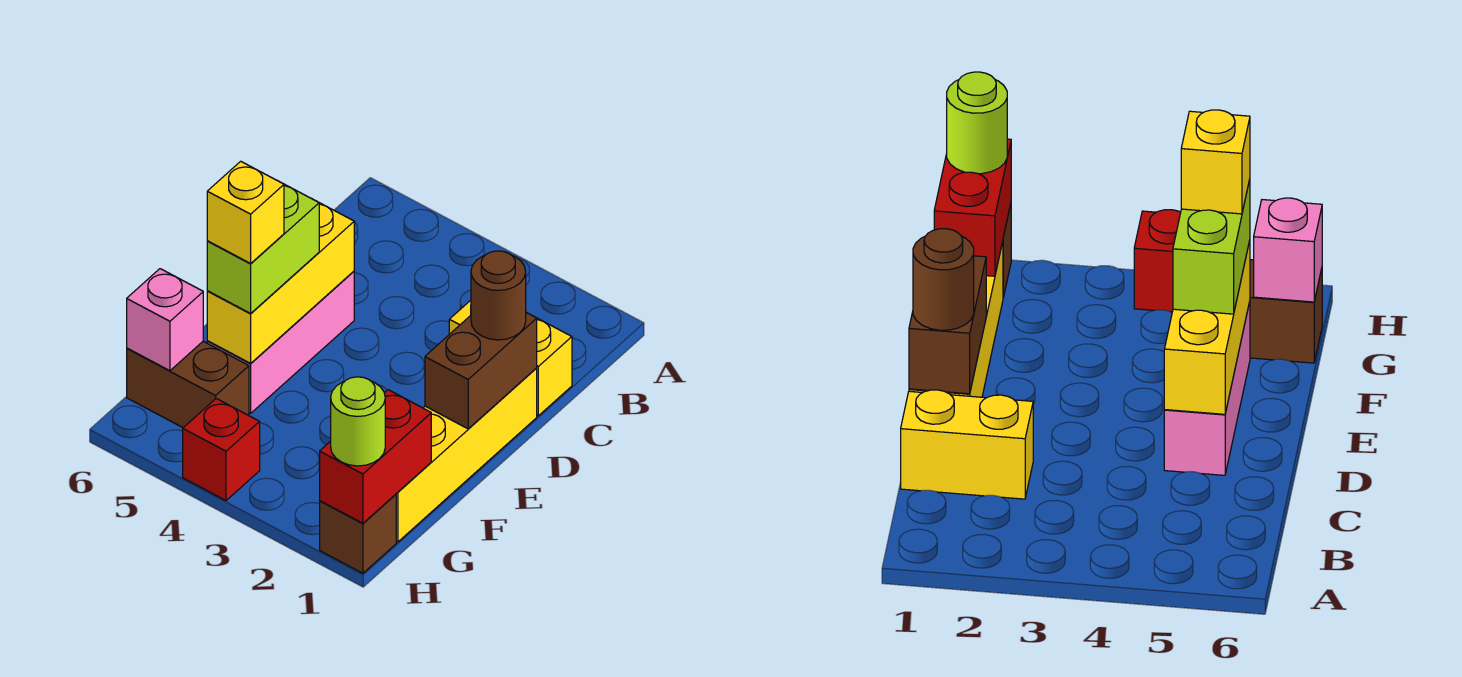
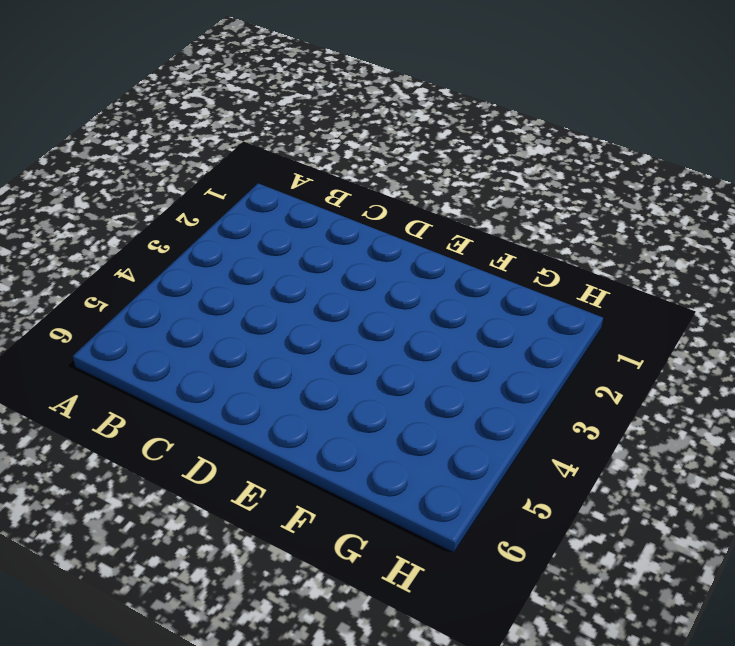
none -> yellow 1x2 brick [449,300,572,416]
none -> yellow 1x4 brick [396,368,537,542]
none -> pink 1x3 brick [207,271,354,413]

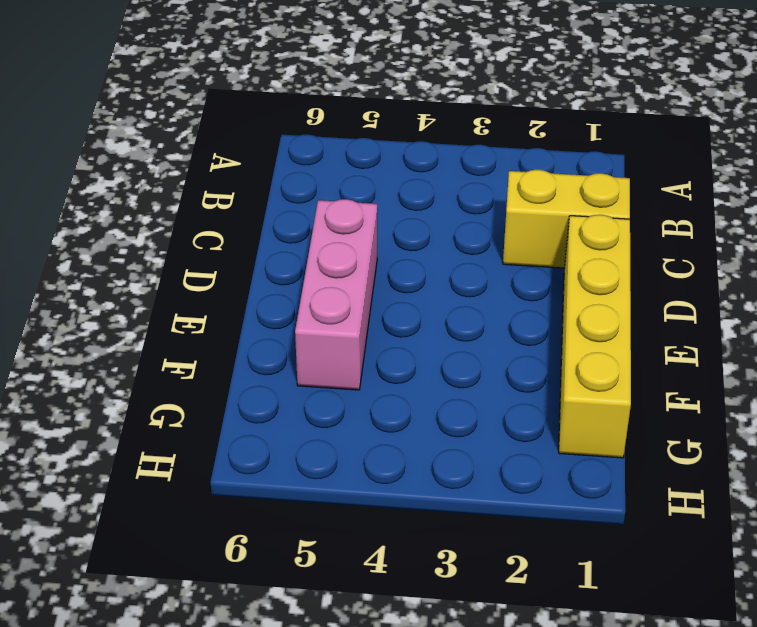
none -> brown 1x2 brick [127,341,249,428]
none -> brown 1x1 brick [320,494,396,573]
none -> red 1x1 brick [183,399,260,501]

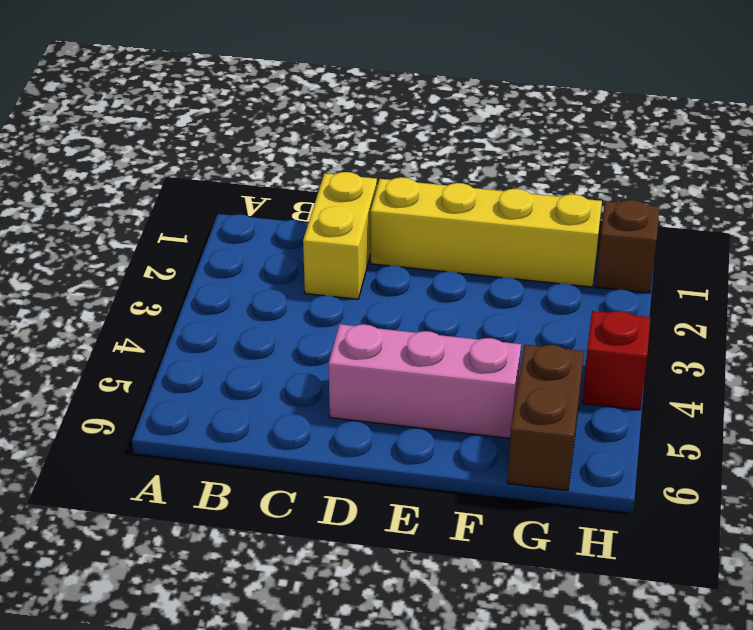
none -> brown 1x2 brick [425,313,537,429]
none -> yellow 1x3 brick [207,203,354,363]
none -> red 1x2 brick [320,390,431,523]

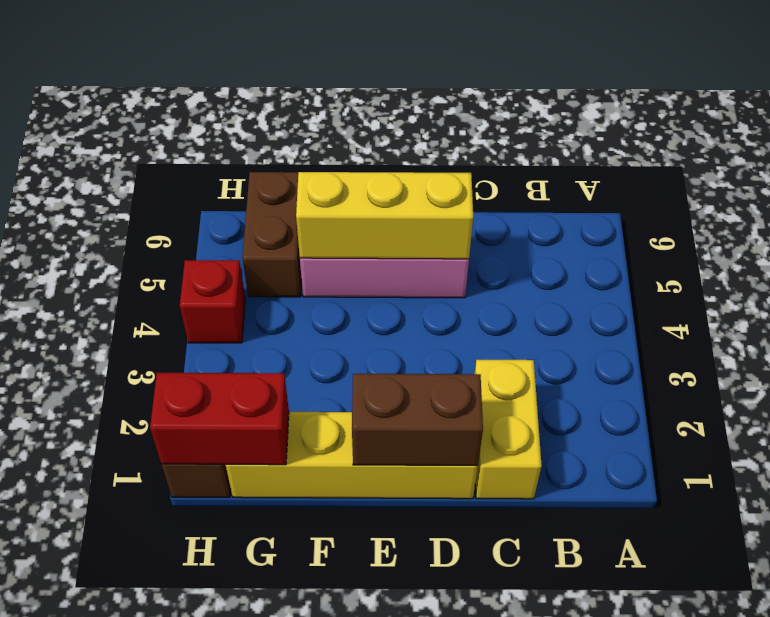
none -> pink 1x1 brick [127,269,203,371]
none -> brown 1x1 round brick [471,251,526,340]
none -> lime 1x2 brick [207,184,319,313]

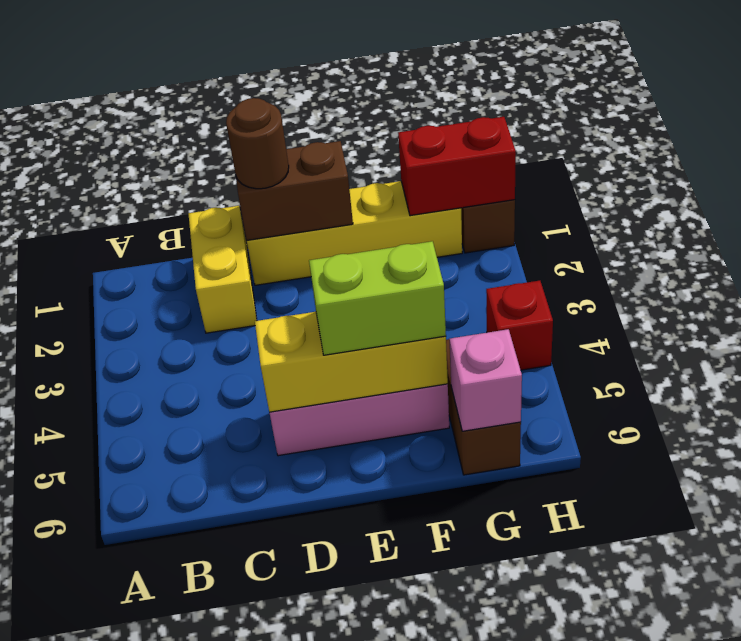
none -> lime 1x1 round brick [331,377,385,466]
none -> yellow 1x1 brick [207,161,284,263]

